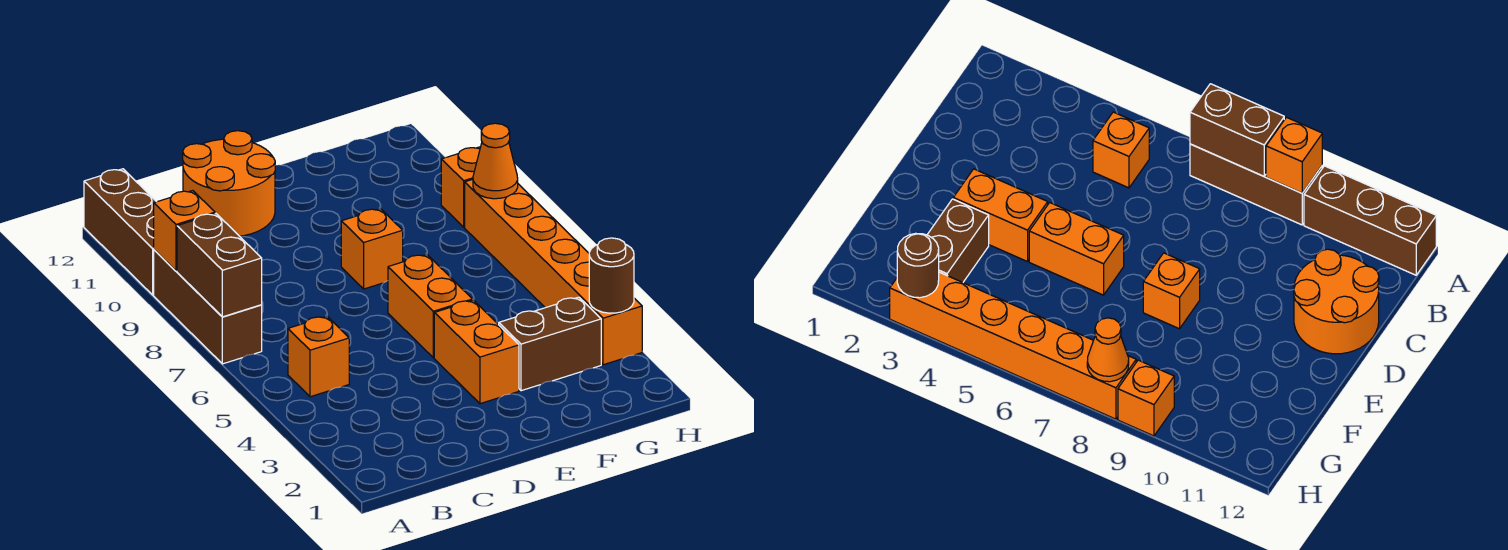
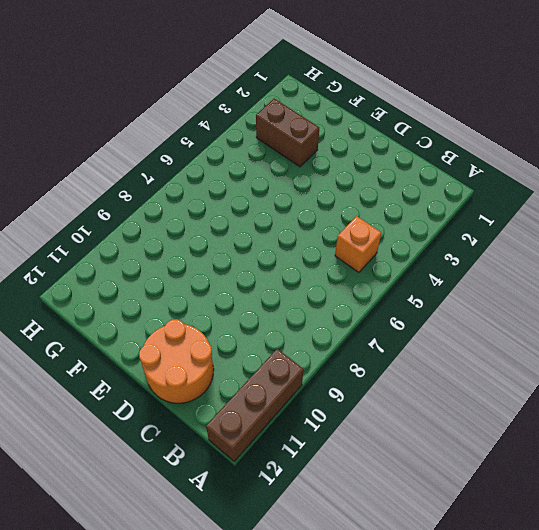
none -> brown 1x3 brick [154,250,262,364]
none -> orange 1x2 brick [434,300,519,404]
none -> orange 1x2 brick [388,254,472,358]

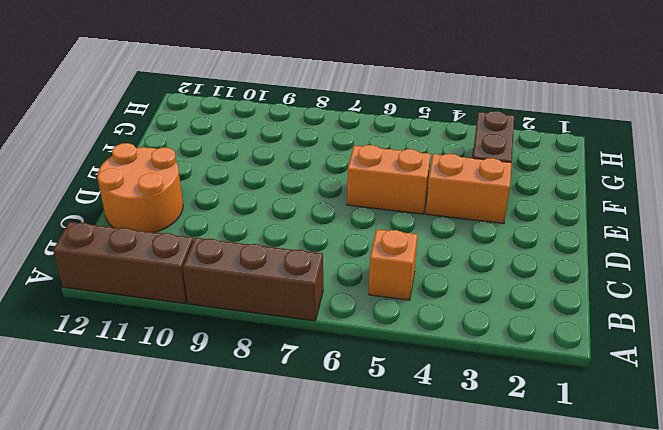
none -> orange 1x1 brick [341,208,403,289]
none -> orange 1x6 brick [465,179,642,365]
none -> orange 1x1 brick [441,147,480,227]

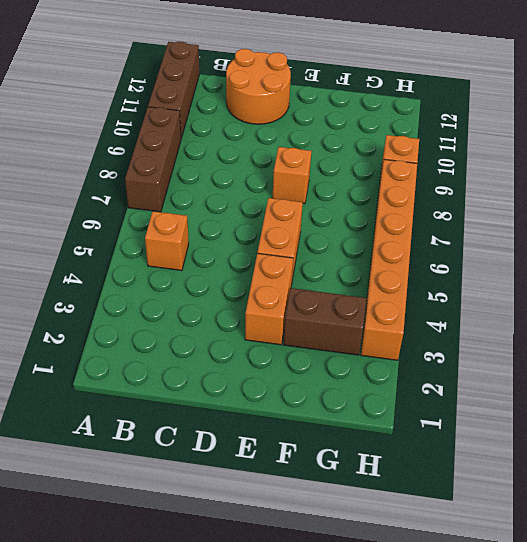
none -> brown 1x2 brick [177,214,262,317]
none -> orange 1x1 brick [154,191,215,271]
none -> brown 1x1 round brick [589,238,634,313]

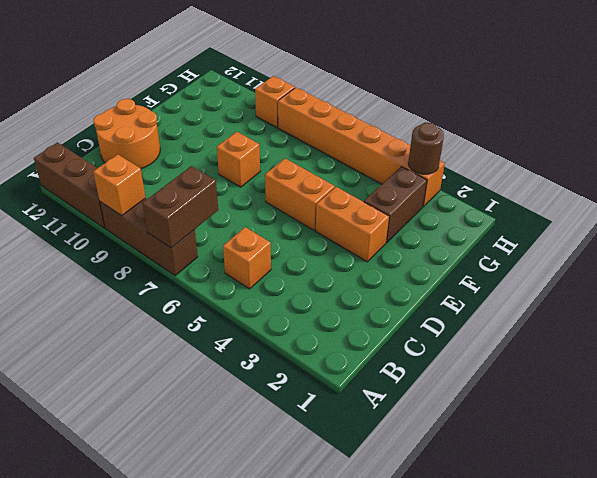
brown 1x2 brick [142,166,218,248] -> brown 1x2 brick turned to [177,214,262,317]
none -> orange 1x1 cone [473,123,518,199]

